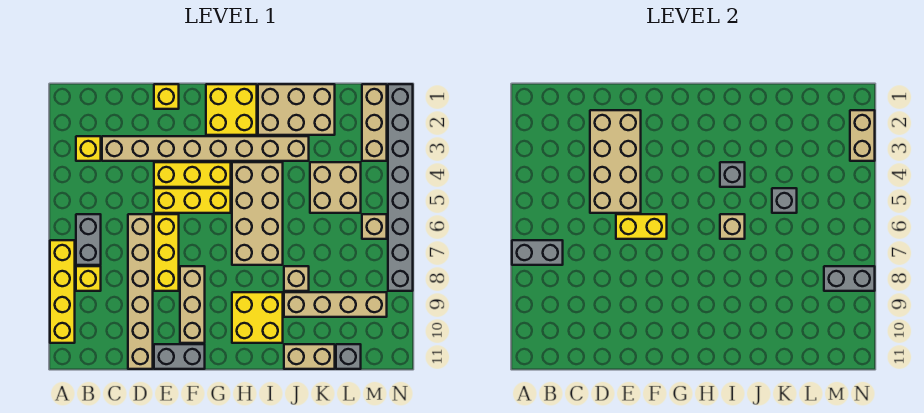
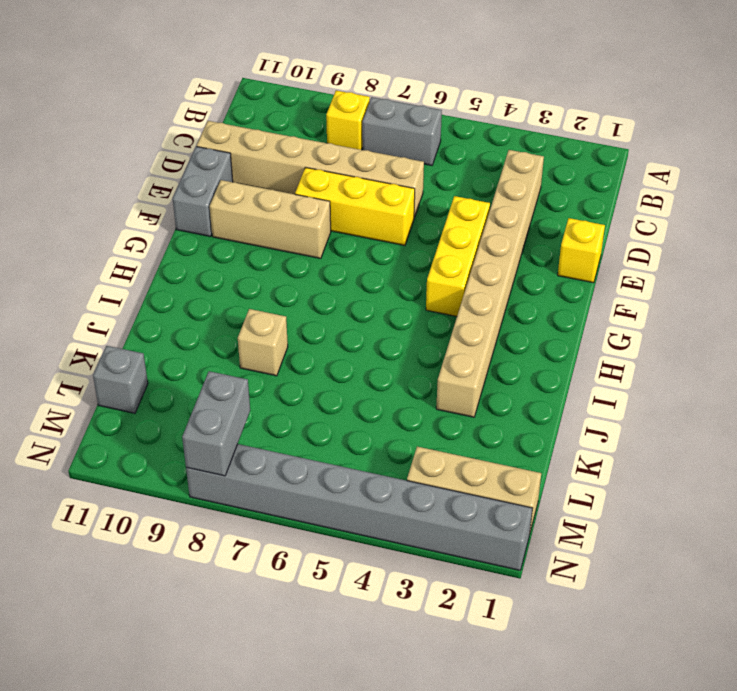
none -> yellow 1x4 brick [50,240,75,343]
none -> yellow 1x1 brick [76,136,101,161]
none -> yellow 1x3 brick [154,188,231,213]
none -> yellow 2x2 brick [206,84,257,135]

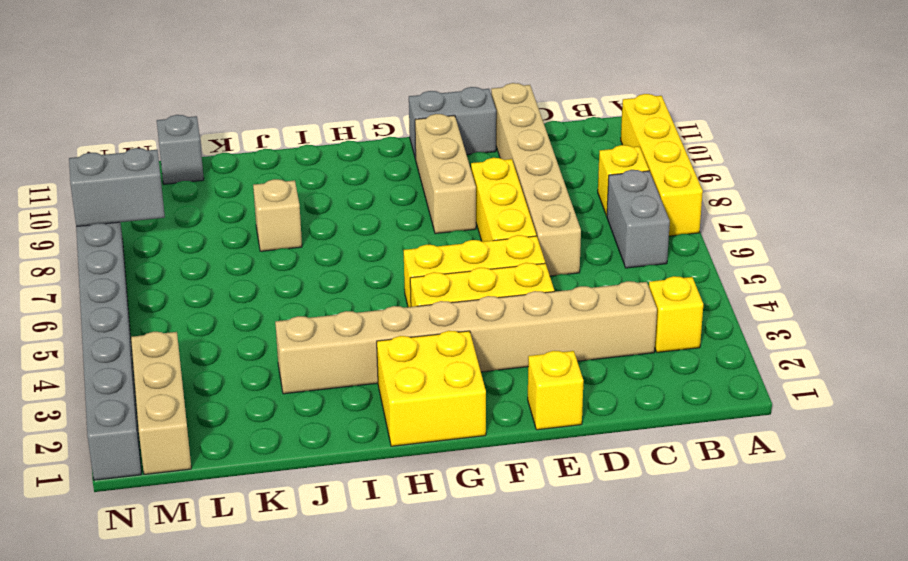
none -> tan 2x4 brick [232,162,283,265]
none -> yellow 2x2 brick [232,292,283,343]
none -> tan 2x3 brick [258,84,335,135]
none -> tan 1x4 brick [284,292,387,317]

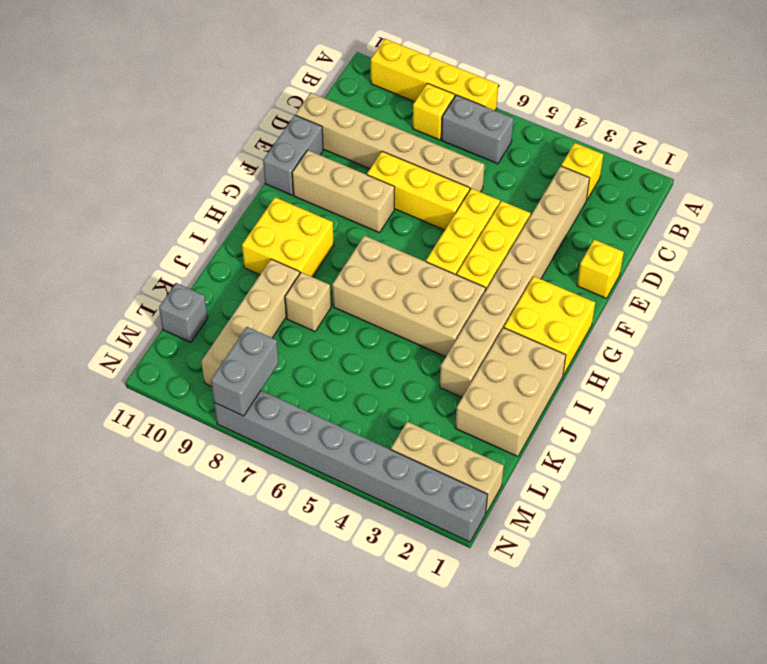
none -> tan 1x2 brick [284,344,335,369]
none -> tan 2x2 brick [310,162,361,213]
none -> tan 1x1 brick [362,214,387,239]
none -> grey 1x2 brick [512,240,563,265]

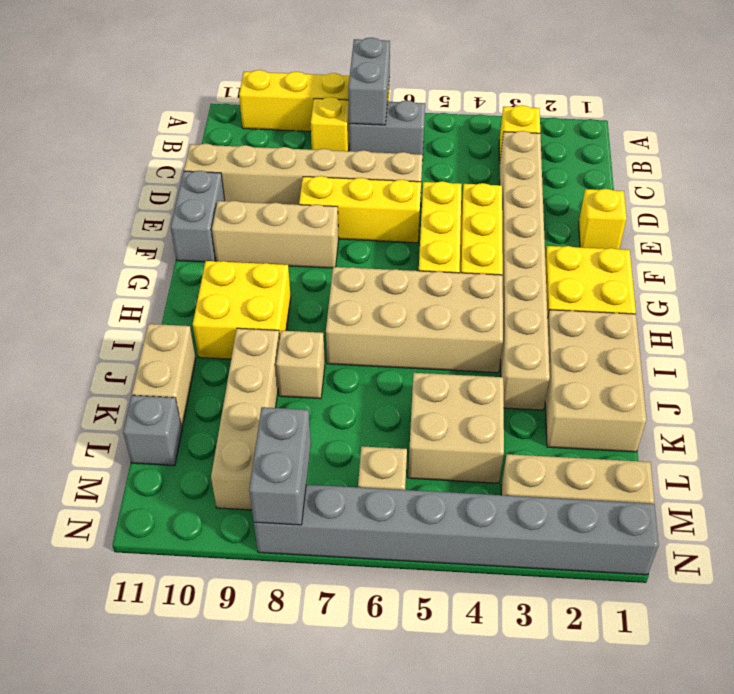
none -> tan 2x4 brick [590,110,641,213]
none -> yellow 1x2 brick [616,214,667,239]
none -> grey 1x1 brick [720,162,745,187]
none -> tan 1x1 brick [720,214,745,239]

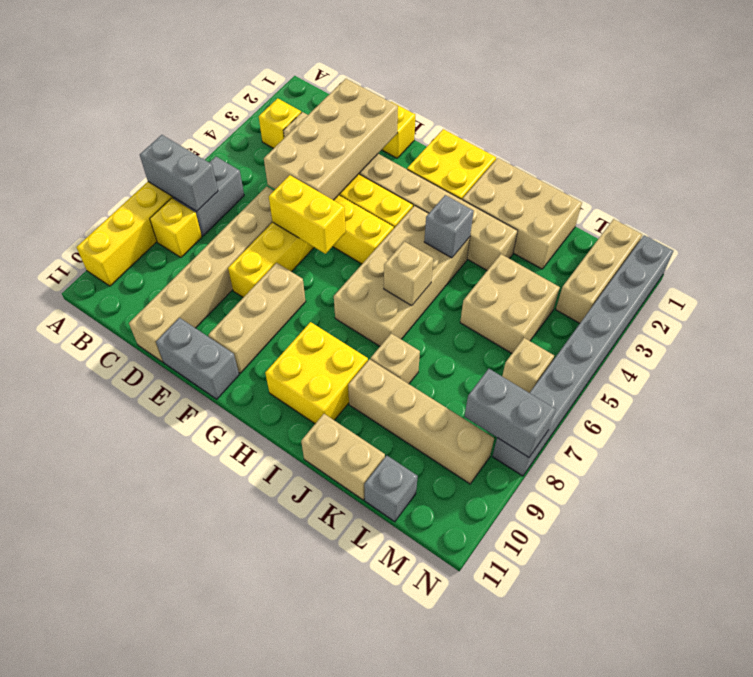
none -> grey 1x1 brick [772,188,797,213]
none -> tan 1x2 brick [850,110,875,161]

